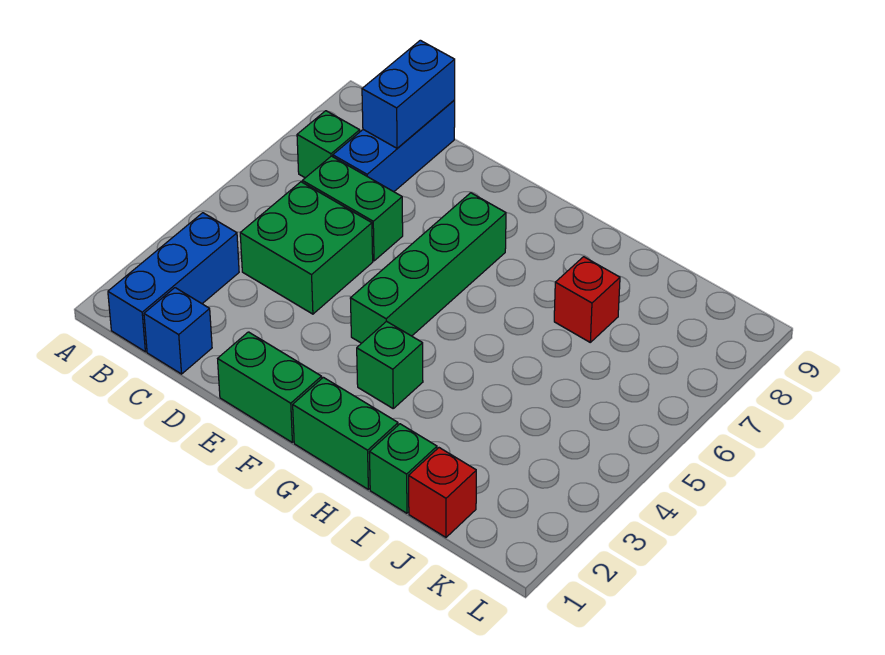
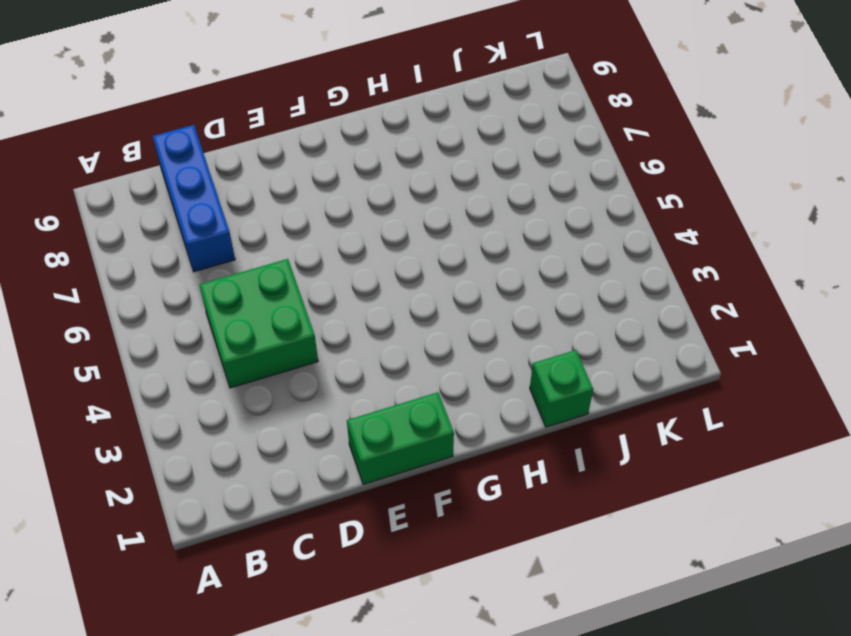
none -> blue 1x3 brick [108,213,239,352]
none -> green 1x1 brick [297,111,360,178]
none -> blue 1x1 brick [144,288,212,374]

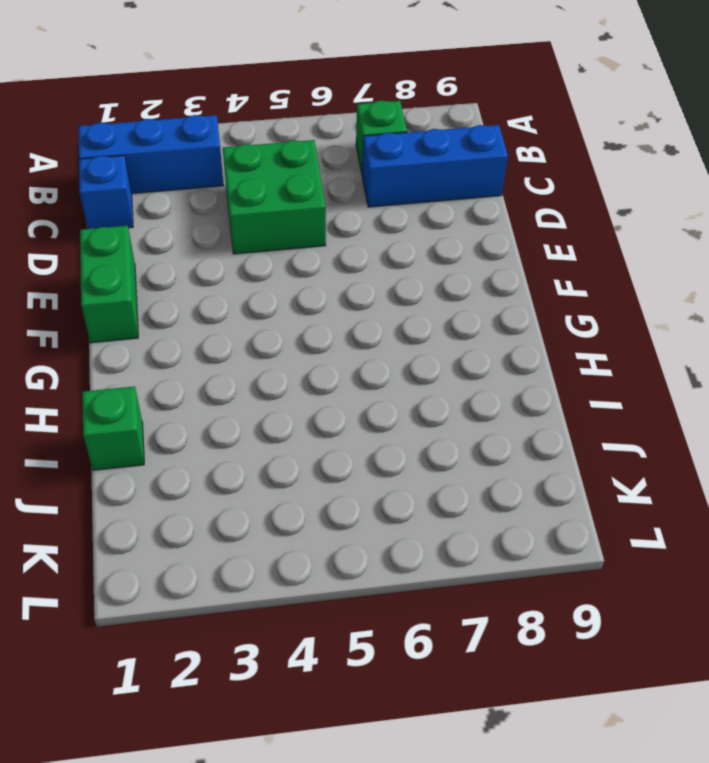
none -> green 1x2 brick [302,156,403,261]
none -> green 1x4 brick [350,193,506,343]
none -> green 1x2 brick [293,377,398,489]

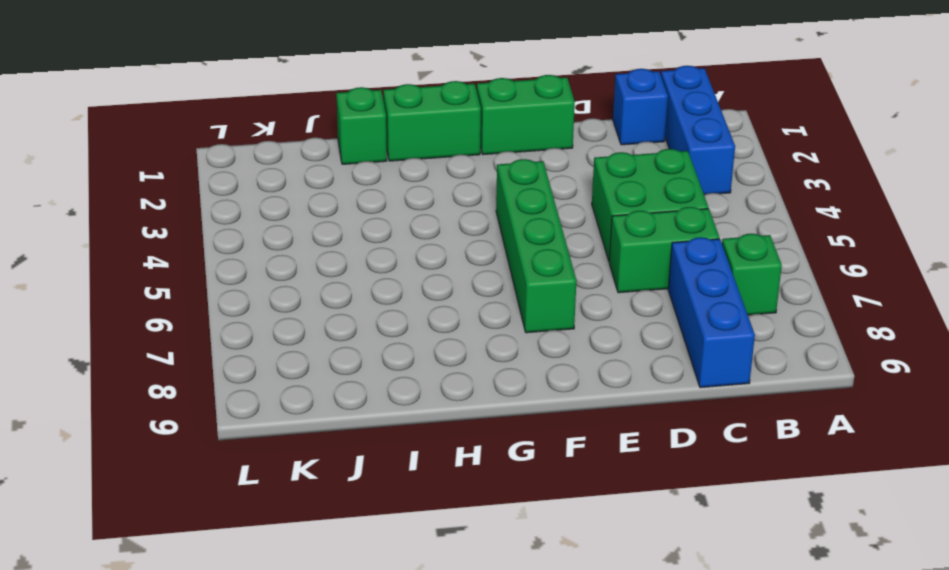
none -> green 1x1 brick [357,321,423,408]
none -> red 1x1 brick [554,257,620,342]
none -> red 1x1 brick [409,448,476,537]

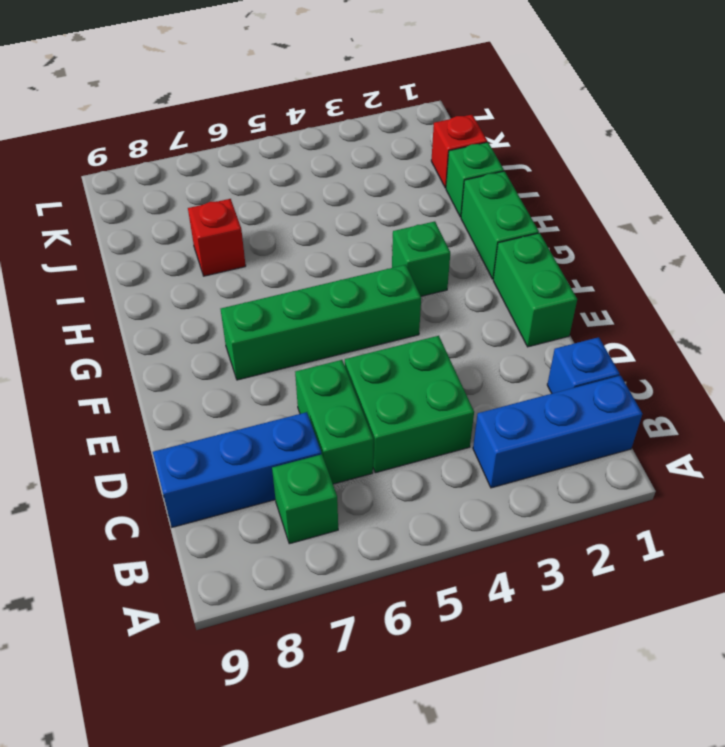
none -> blue 1x2 brick [362,40,455,148]

